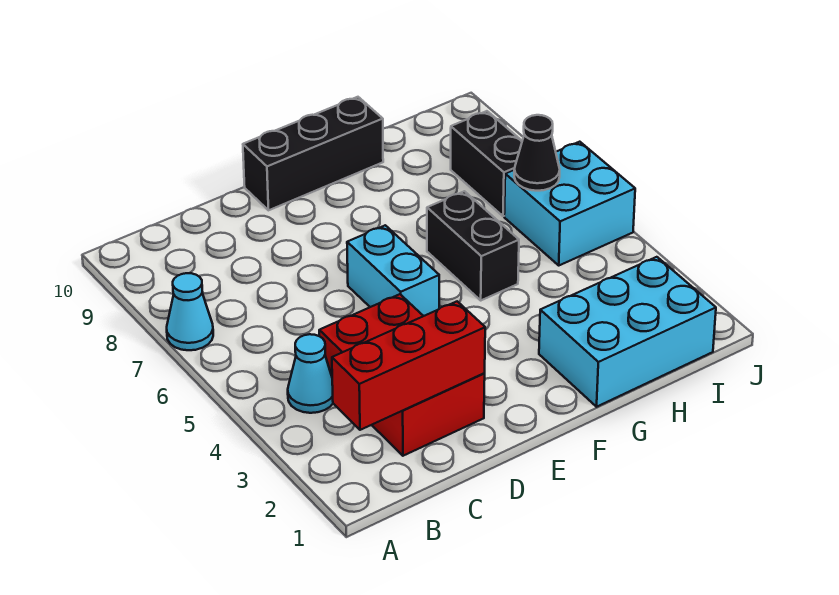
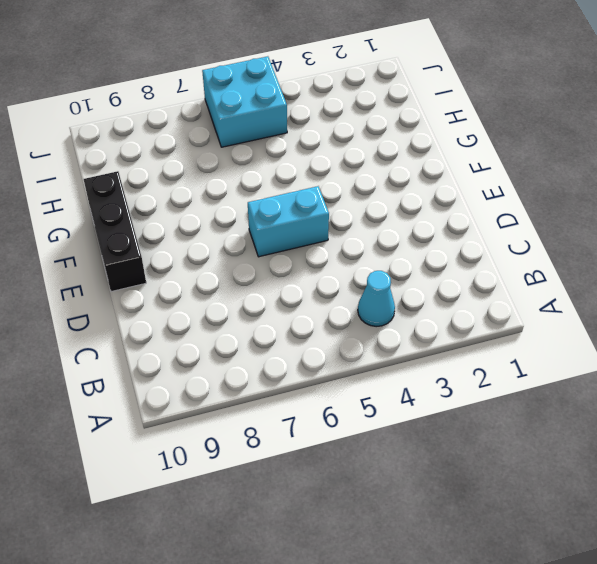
none -> cyan 1x1 cone [167,273,213,350]
none -> red 2x3 brick [319,294,485,456]

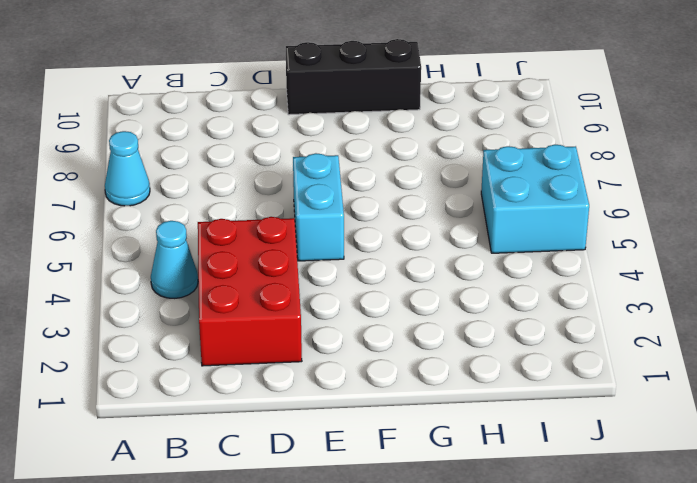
none -> cyan 2x3 brick [539,257,716,407]
none -> black 1x2 brick [427,191,519,300]

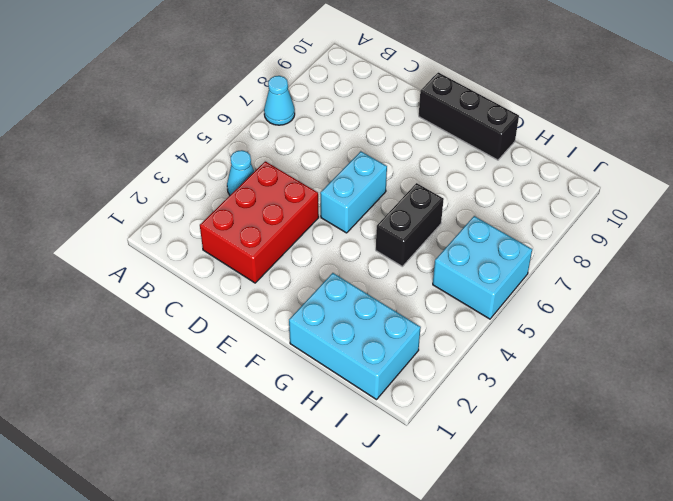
none -> black 1x2 brick [451,111,522,216]
none -> red 1x3 brick [332,301,485,430]

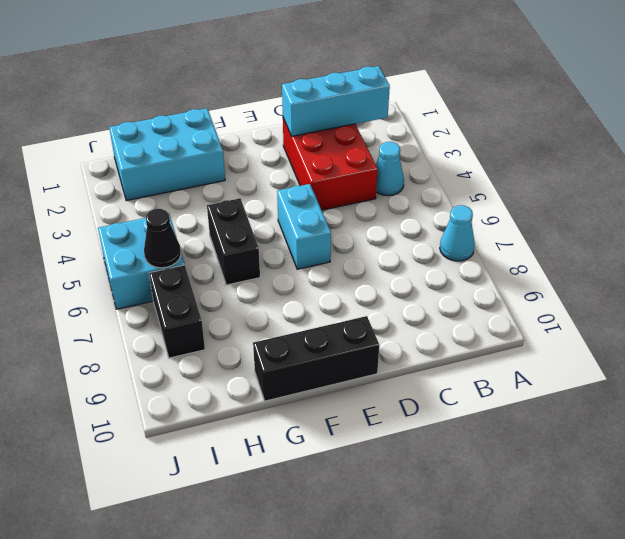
cyan 1x3 brick [282,66,390,136] -> red 1x3 brick [332,301,485,430]

